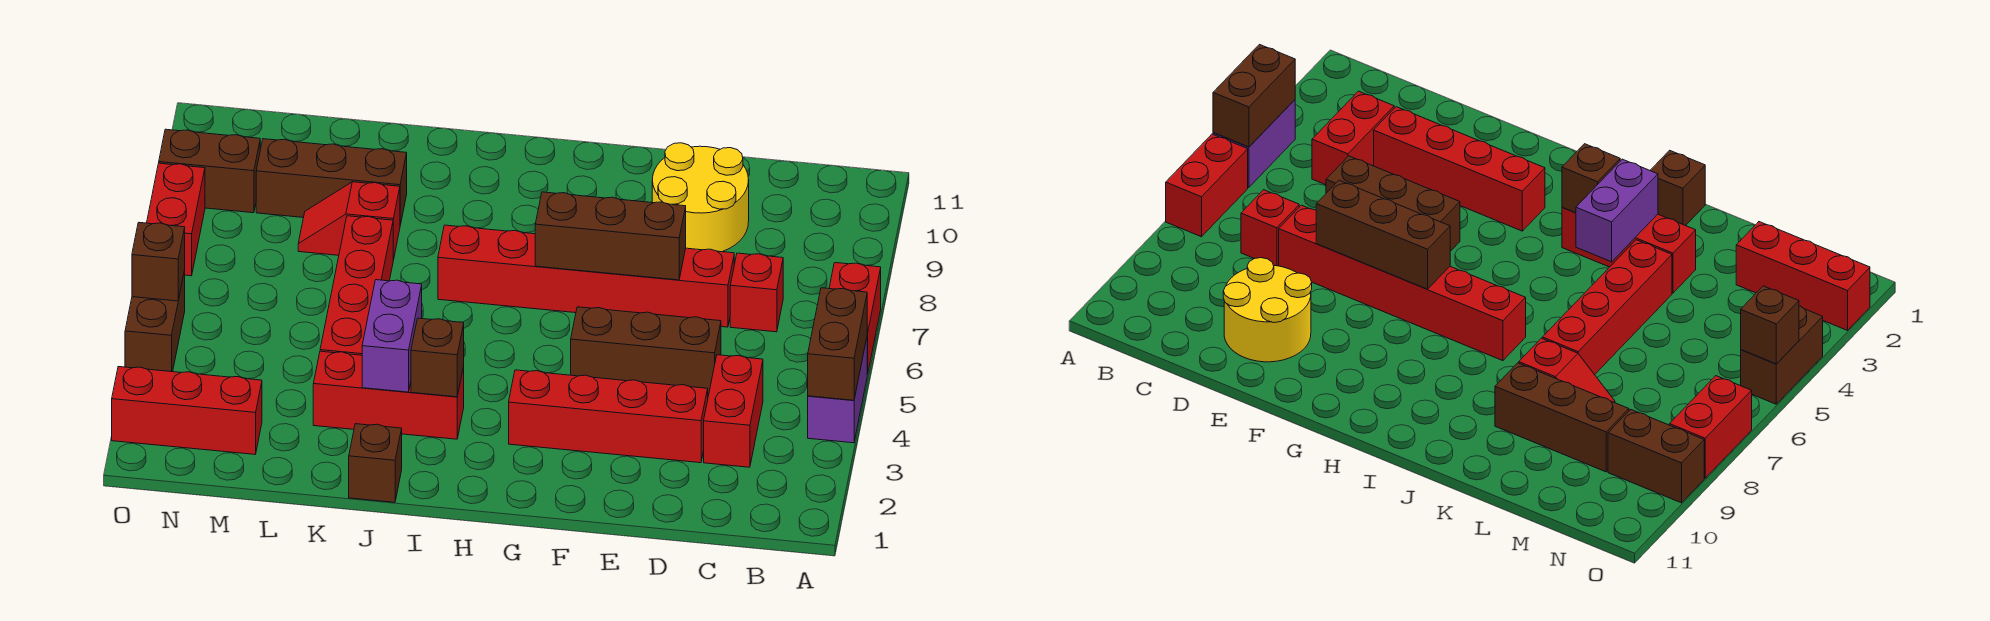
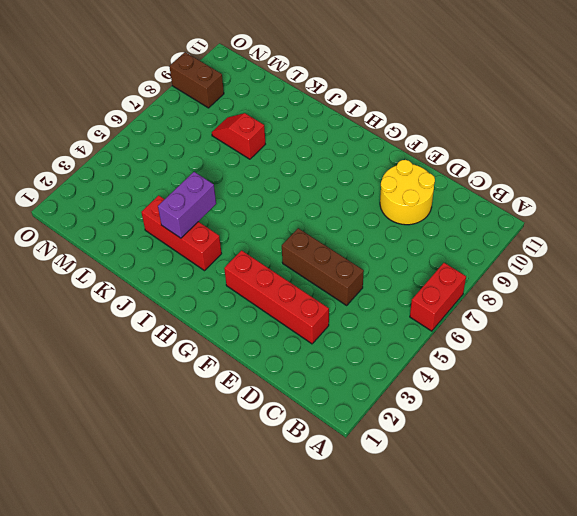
none -> purple 1x2 brick [808,338,867,443]
none -> red 1x2 brick [704,355,763,467]
none -> red 1x1 brick [730,253,783,332]

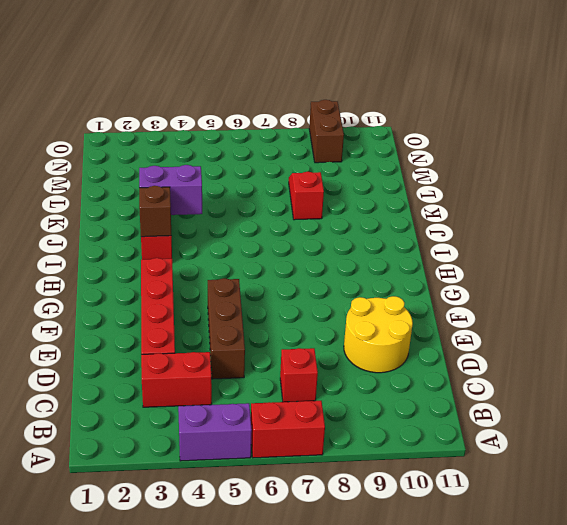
none -> red 1x6 brick [438,225,734,327]
none -> brown 1x1 brick [349,424,402,502]
none -> red 1x4 brick [320,216,393,355]

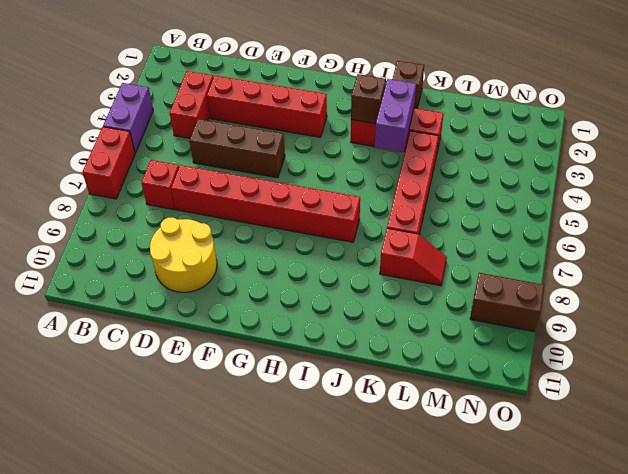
none -> brown 1x3 brick [256,139,407,225]
none -> red 1x3 brick [112,367,262,454]
none -> brown 1x2 brick [125,271,185,372]

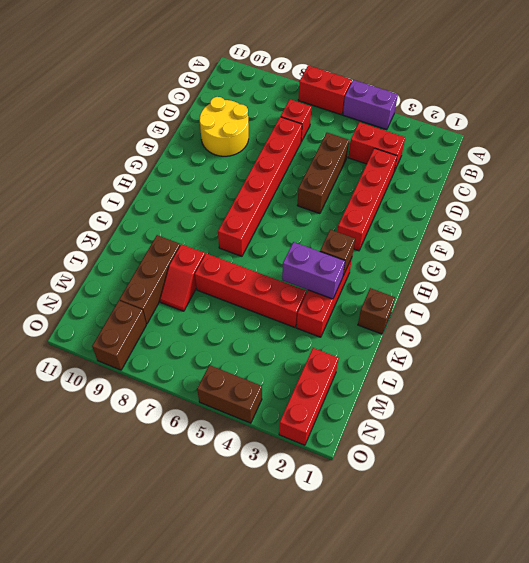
none -> red 1x2 brick [147,163,205,276]
none -> brown 1x2 brick [808,288,867,400]
none -> brown 1x3 brick [535,192,686,280]

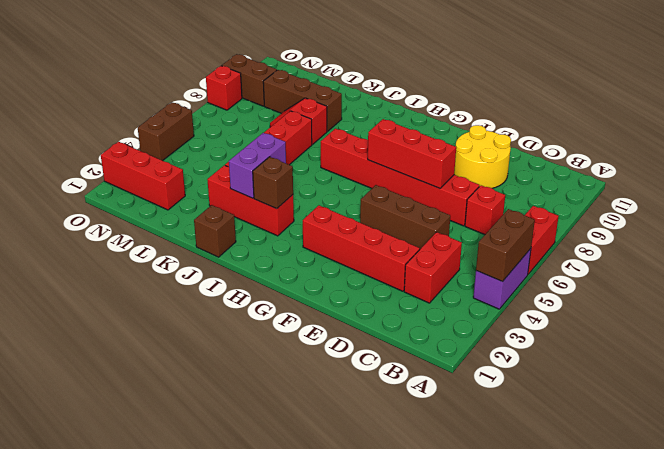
red 1x3 brick [368,119,456,188] -> brown 1x3 brick [535,192,686,280]
red 1x1 brick [206,66,242,110] -> red 1x2 brick [147,163,205,276]
none -> brown 1x1 brick [132,223,185,301]

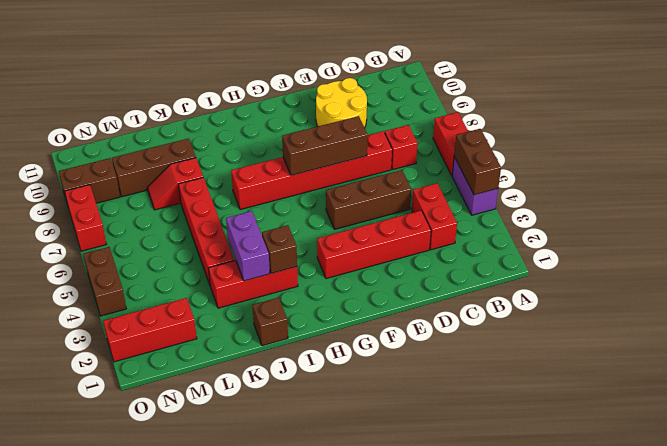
none -> brown 1x1 brick [132,223,185,301]

